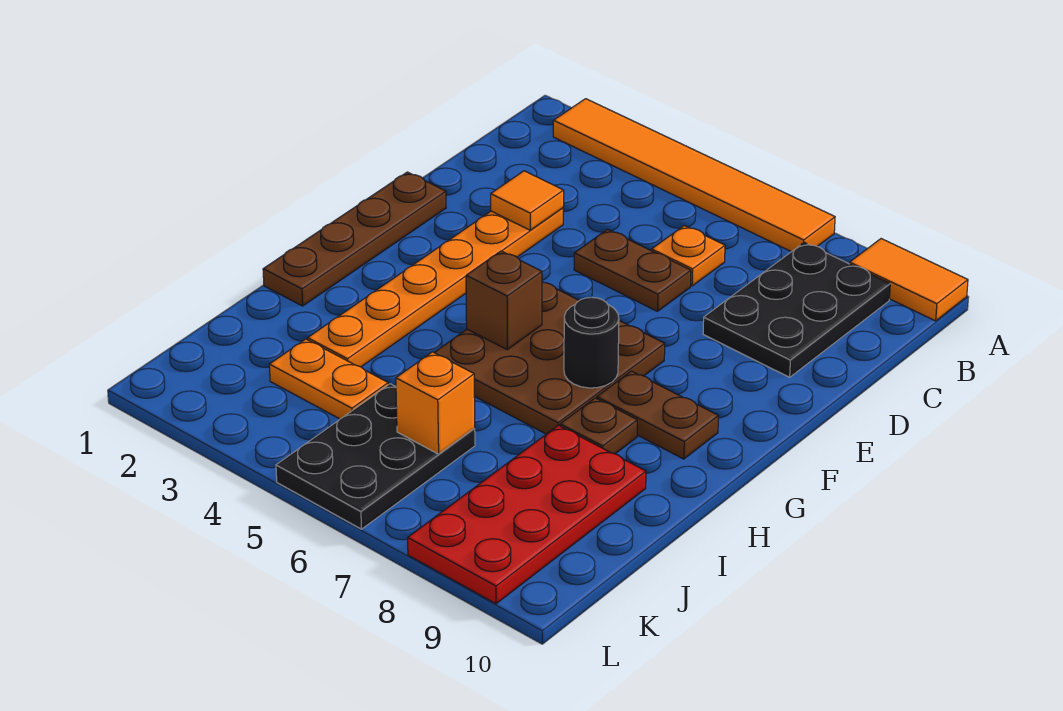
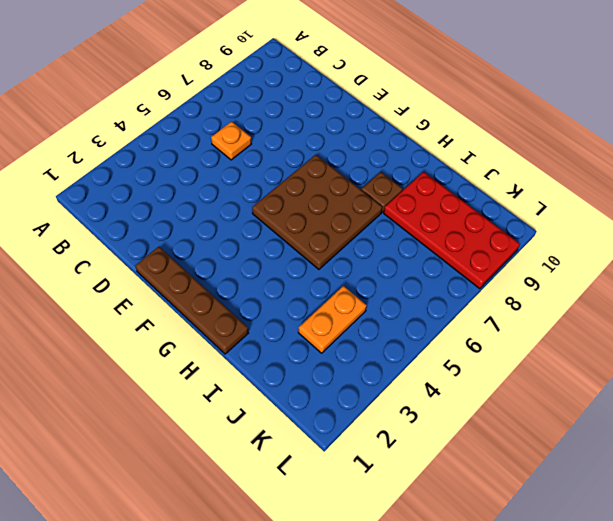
none -> orange 1x6 tile [553,99,835,252]
none -> orange 1x2 tile [850,239,968,321]
none -> black 2x3 plate [703,242,890,377]

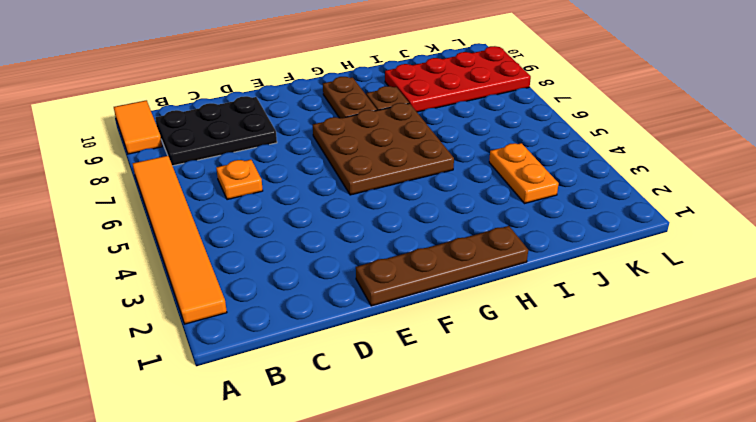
none -> orange 1x6 plate [308,208,563,367]
none -> brown 1x2 plate [574,229,691,311]
none -> black 2x3 plate [276,384,475,529]

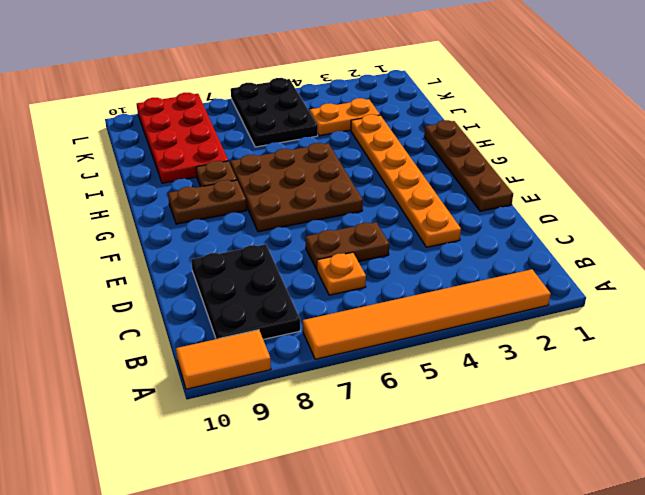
none -> orange 1x1 tile [491,171,564,230]
none -> brown 1x1 brick [466,251,542,350]
none -> black 1x1 round brick [564,297,619,388]

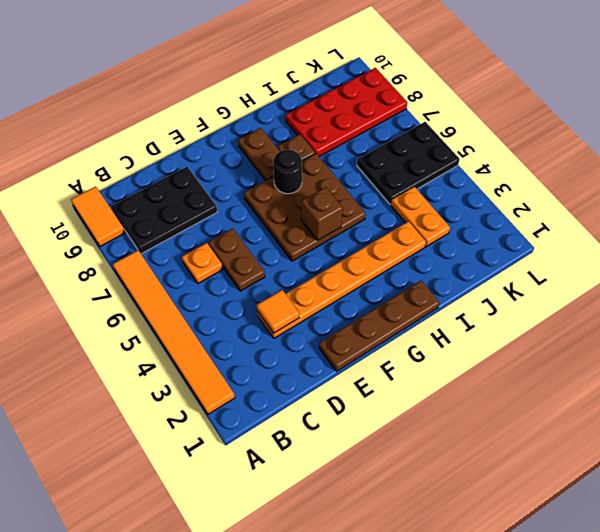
none -> orange 1x1 brick [396,352,475,454]

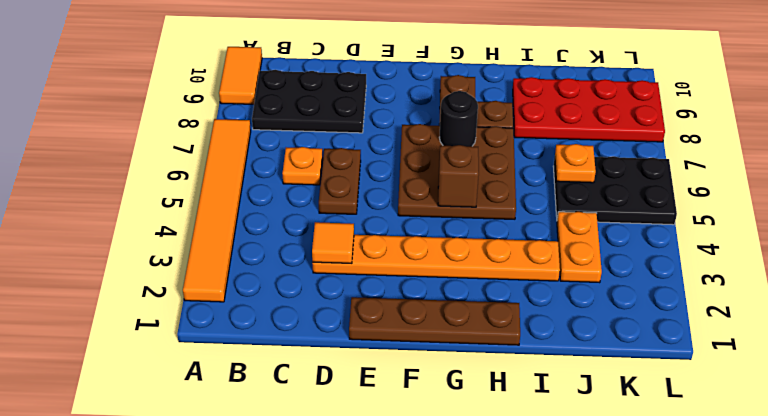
orange 1x1 plate [555,144,596,183] -> orange 1x1 brick [396,352,475,454]

